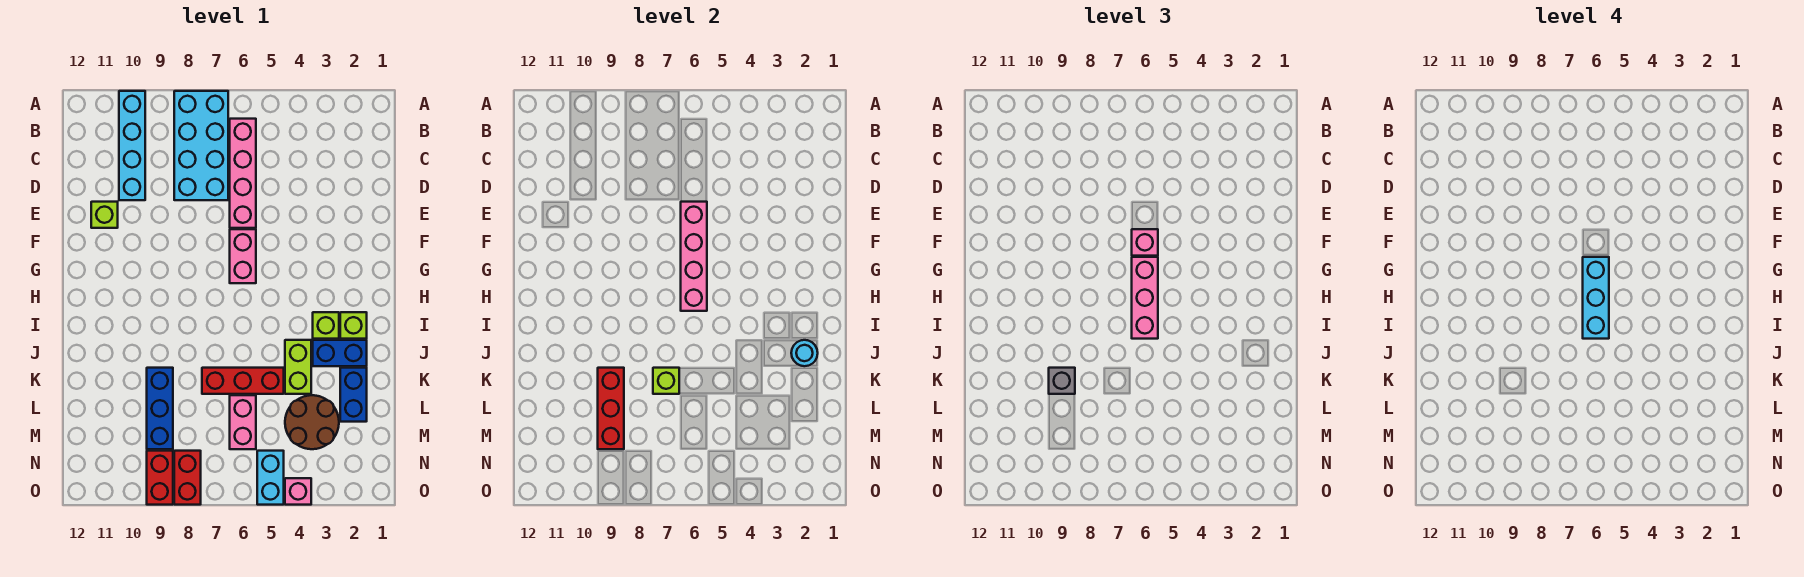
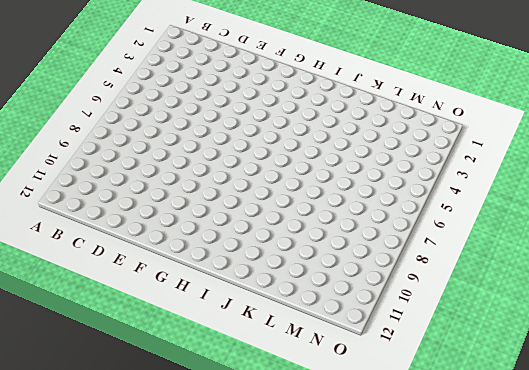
none -> cyan 2x4 brick [174,91,228,200]
none -> cyan 1x4 brick [119,91,145,200]
none -> pink 1x4 brick [230,119,256,228]

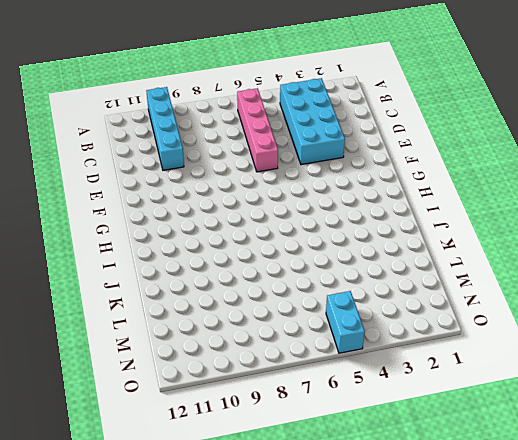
cyan 2x4 brick [280,78,345,165] -> cyan 2x4 brick moved to [174,91,228,200]
none -> lime 1x1 brick [91,202,118,228]
none -> pink 1x2 brick [230,229,256,283]
none -> lime 1x1 brick [340,312,367,339]

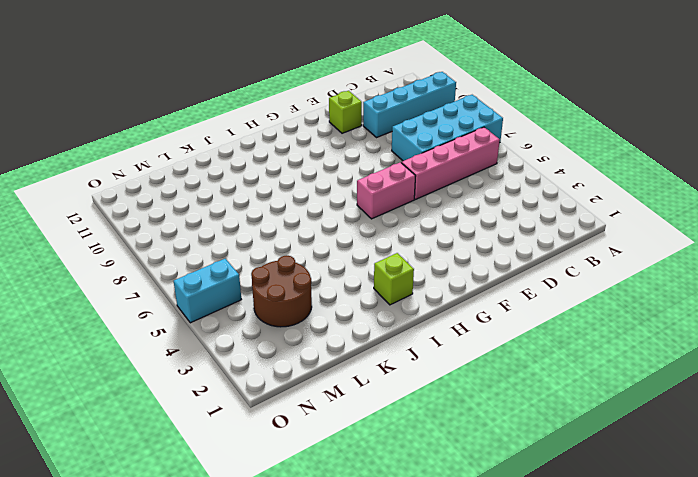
none -> lime 1x1 brick [313,312,339,339]
none -> blue 1x2 brick [313,340,367,366]
none -> lime 1x2 brick [285,340,311,394]

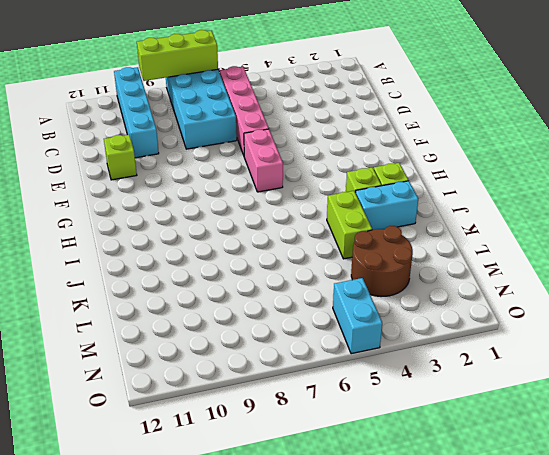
lime 1x3 brick [137,30,218,81] -> none
cyan 1x2 brick [356,181,418,230] -> blue 1x2 brick [313,340,367,366]
none -> blue 1x2 brick [340,368,367,422]
none -> red 1x3 brick [202,368,284,394]
none -> blue 1x3 brick [147,368,173,449]

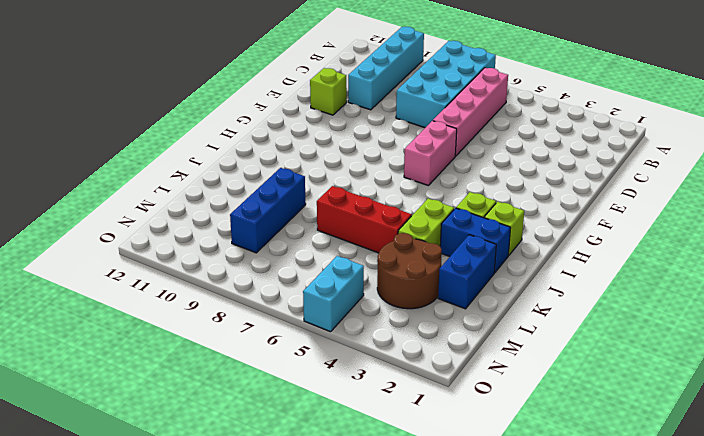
none -> pink 1x2 brick [230,395,256,449]
none -> red 1x2 brick [174,451,201,505]
none -> red 1x2 brick [147,451,173,505]

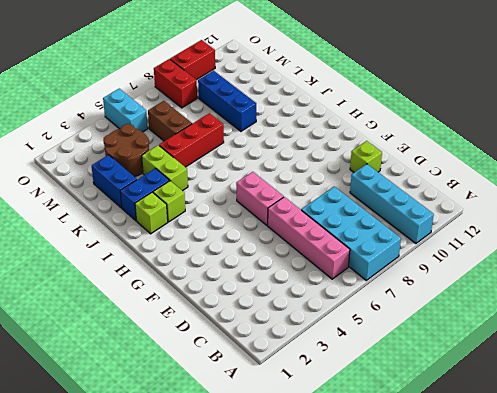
brown 1x2 brick [148,101,192,141] -> pink 1x2 brick [230,395,256,449]
red 1x2 brick [170,40,215,80] -> red 1x2 brick turned to [147,451,173,505]
none -> pink 1x1 brick [285,478,311,505]
none -> pink 1x4 brick [681,202,707,311]
none -> cyan 1x1 round brick [791,340,818,366]

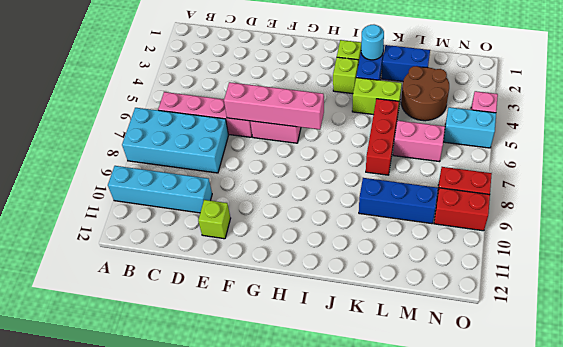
none -> lime 1x1 brick [653,368,679,394]
none -> red 1x3 brick [598,368,624,449]
none -> pink 1x1 brick [1132,229,1158,256]

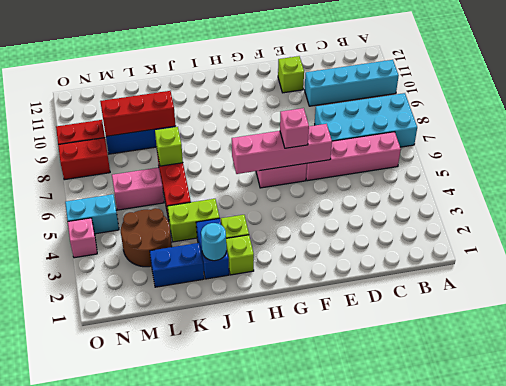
none -> pink 1x3 brick [1132,257,1158,339]
none -> grey 1x1 brick [1049,368,1075,394]
none -> cyan 1x3 brick [1583,257,1609,339]

